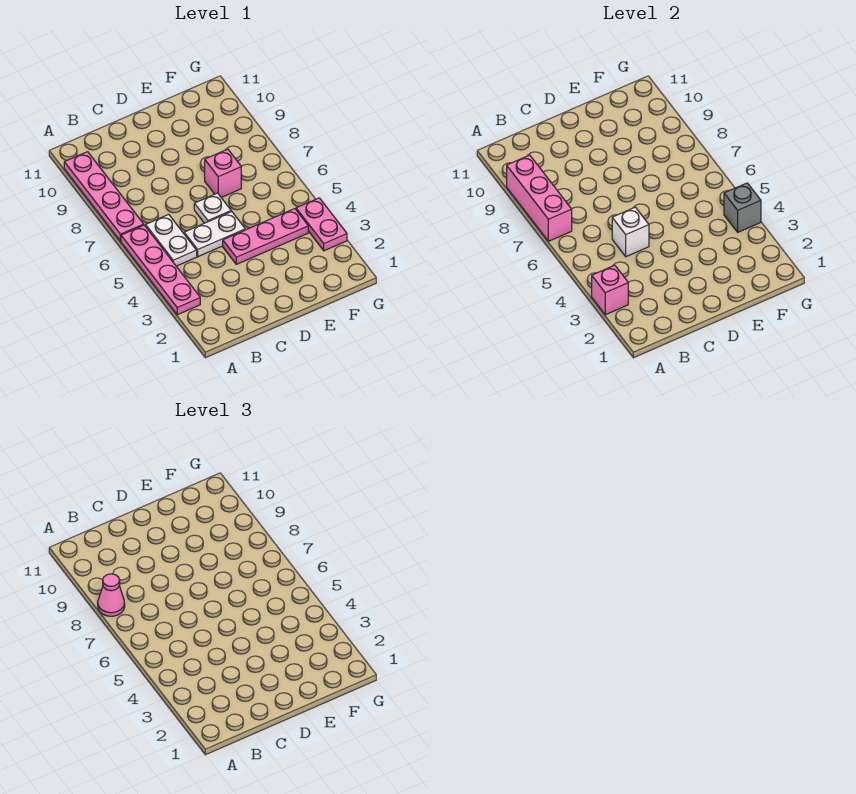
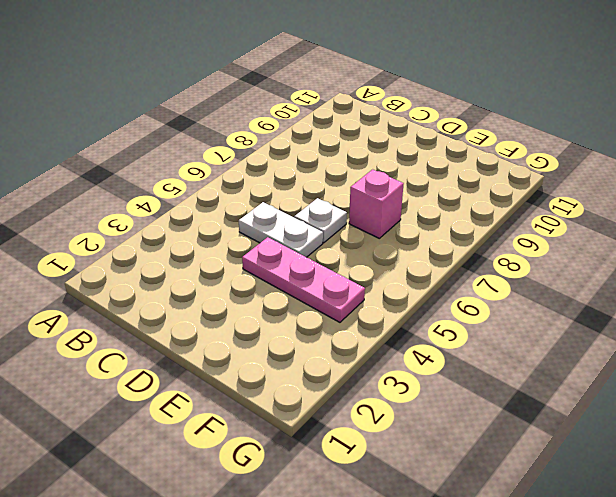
none -> pink 1x4 plate [121,225,200,315]
none -> pink 1x4 plate [64,152,144,241]
none -> white 1x2 plate [146,214,197,266]

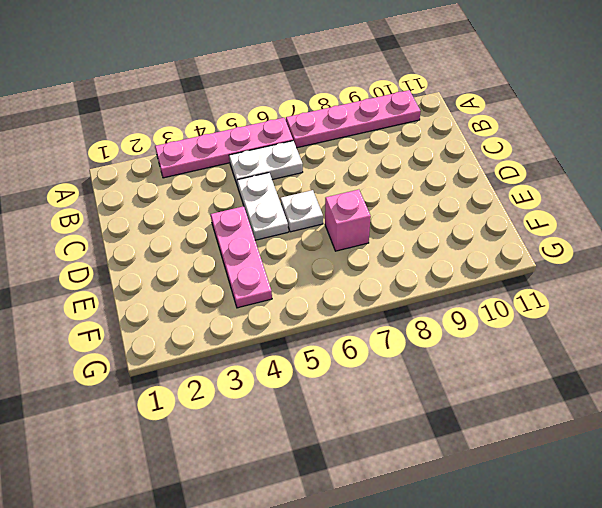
none -> pink 1x2 plate [296,198,347,251]
none -> pink 1x1 brick [592,265,628,315]
none -> pink 1x3 brick [507,155,572,241]

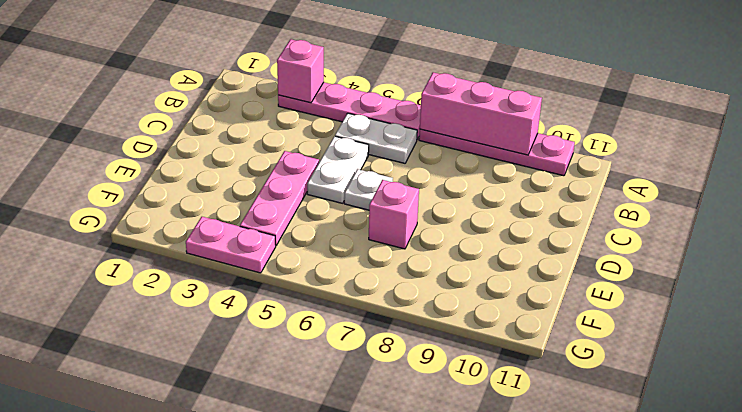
none -> white 1x1 brick [612,207,649,257]
none -> grey 1x1 brick [724,183,761,232]
none -> pink 1x1 cone [98,574,125,616]

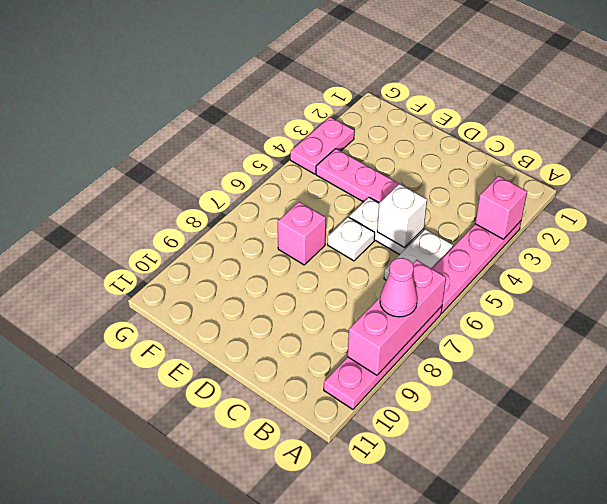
none -> grey 1x1 brick [724,183,761,232]

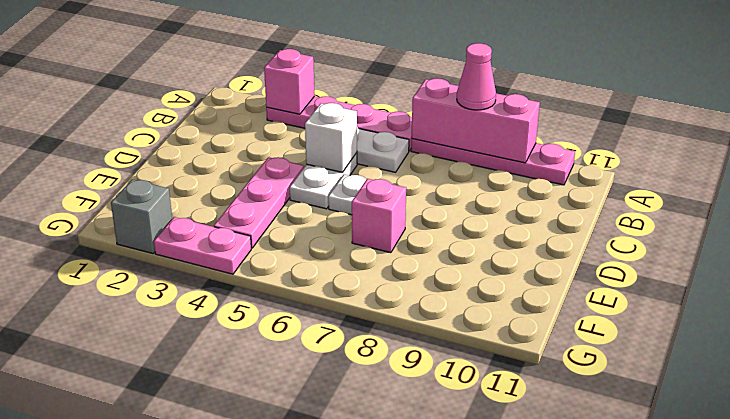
grey 1x1 brick [111,180,172,254] -> grey 1x1 brick moved to [724,183,761,232]

